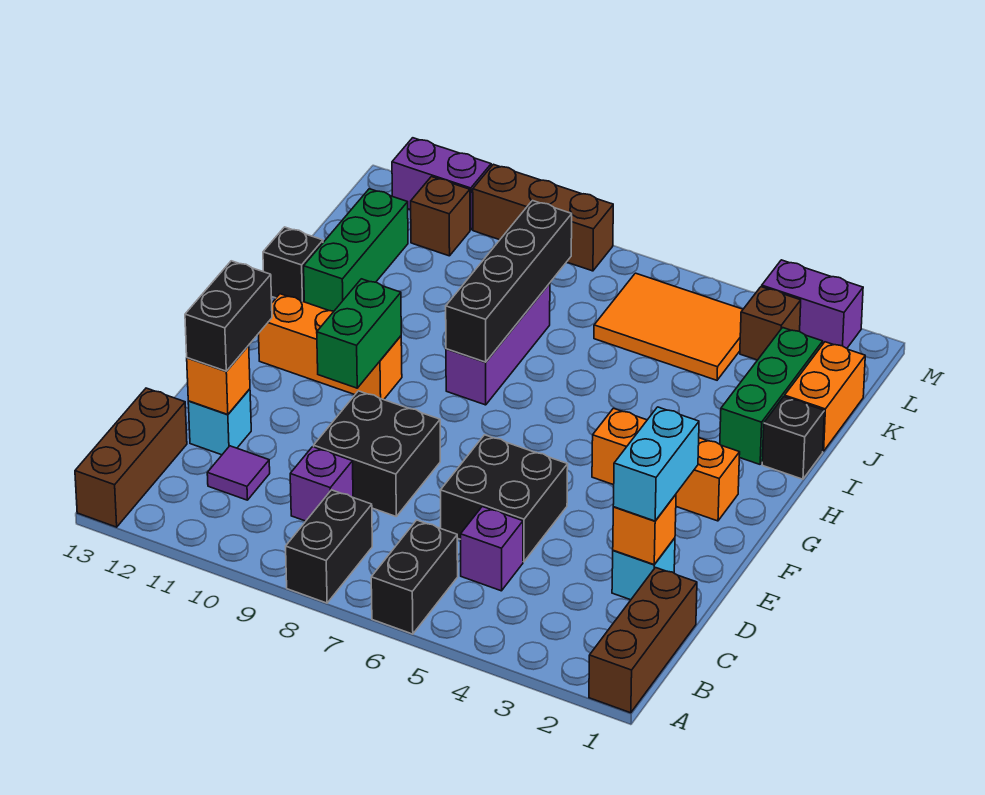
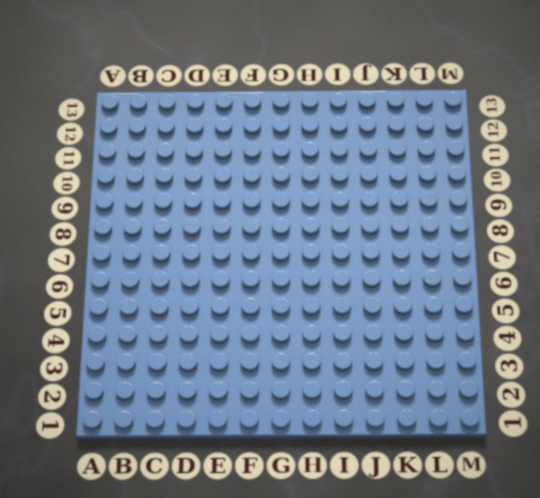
none -> brown 1x3 brick [589,568,697,713]
none -> black 1x2 brick [371,520,458,634]
none -> black 1x2 brick [286,490,372,603]
none -> brown 1x3 brick [75,388,187,527]

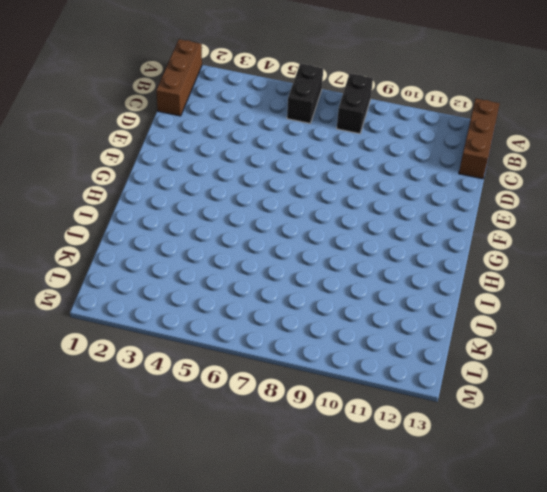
none -> purple 1x1 brick [461,506,523,591]
none -> purple 1x1 brick [290,447,353,521]
none -> purple 1x1 tile [207,446,270,500]
none -> cyan 1x1 brick [612,538,675,600]

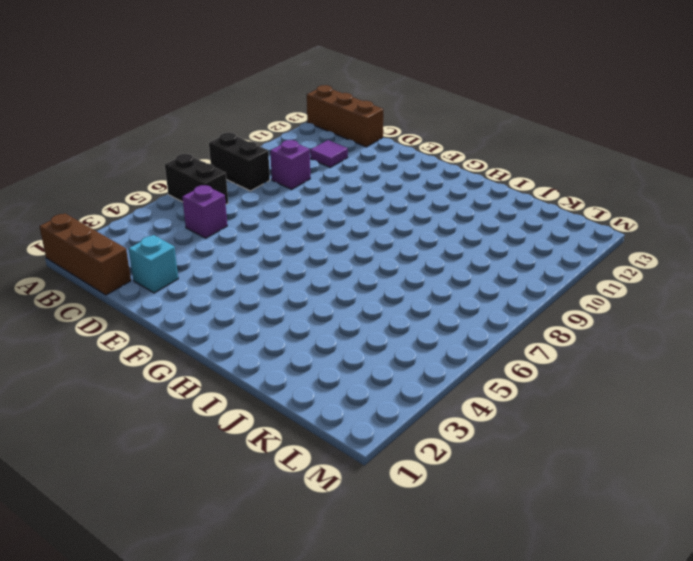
none -> black 2x2 brick [440,435,568,562]
none -> black 2x2 brick [314,391,440,516]
none -> cyan 1x1 brick [188,389,251,455]
none -> orange 1x3 brick [592,408,740,521]

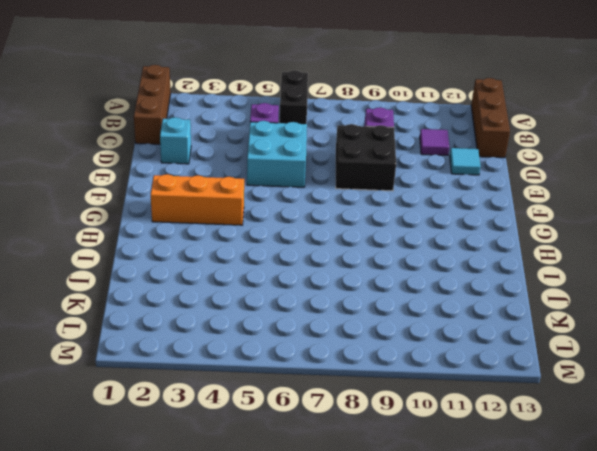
cyan 2x2 brick [247,121,307,187] -> black 2x2 brick [440,435,568,562]
cyan 1x1 tile [450,148,481,175] -> cyan 1x1 brick [188,389,251,455]
none -> black 1x2 brick [286,490,372,603]
none -> orange 1x3 brick [259,294,402,400]
none -> purple 1x3 brick [446,283,550,405]
none -> black 1x1 brick [762,397,824,479]

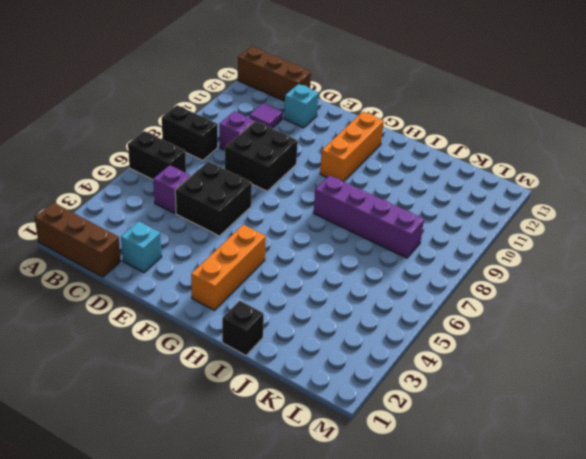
purple 1x4 brick [313,175,424,258] -> purple 1x3 brick [446,283,550,405]
none -> green 1x3 brick [720,328,823,464]
none -> green 1x3 brick [304,189,408,311]
none -> black 1x1 brick [263,227,323,302]
none -> orange 1x2 brick [785,342,865,451]

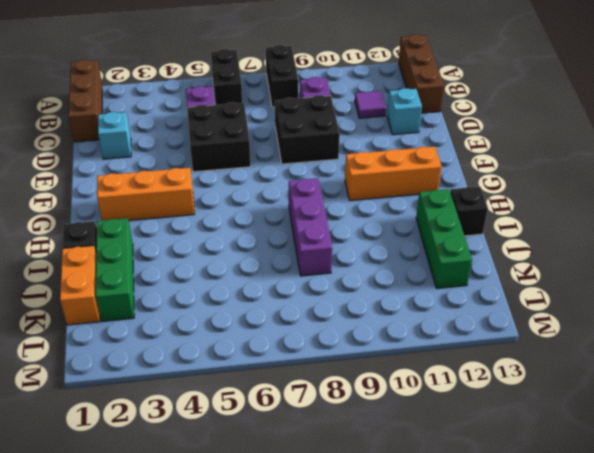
none -> orange 2x3 tile [594,273,743,380]
none -> brown 1x1 brick [740,287,801,360]
none -> brown 1x1 brick [411,177,470,256]
none -> purple 1x2 brick [762,260,863,348]

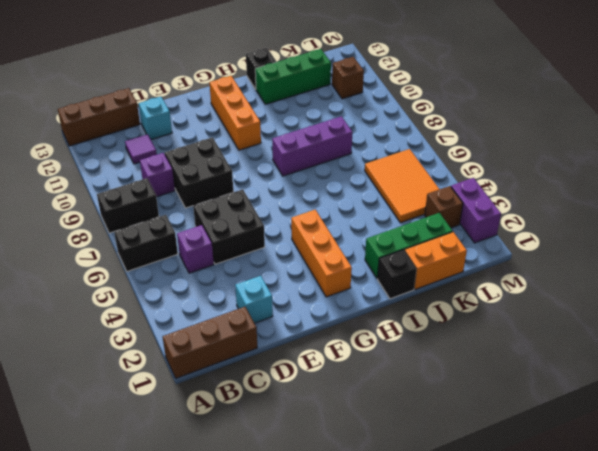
none -> brown 1x3 brick [473,164,613,271]
none -> purple 1x2 brick [392,138,491,230]
none -> orange 1x1 brick [613,495,676,564]
none -> orange 1x1 brick [187,346,250,415]

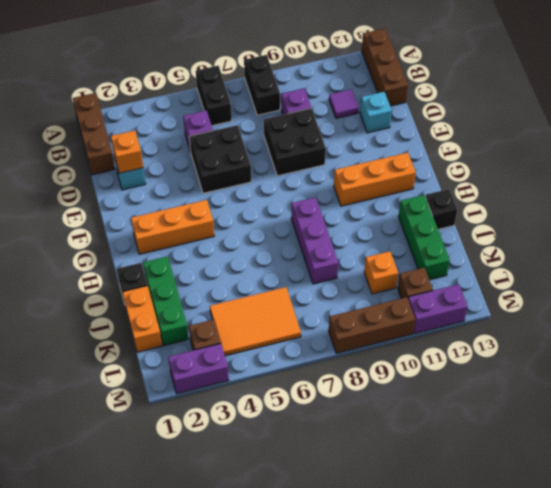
orange 1x1 brick [364,251,398,294] -> orange 1x1 brick moved to [187,346,250,415]
none -> green 1x2 brick [317,279,401,388]
none -> black 1x4 brick [446,201,572,362]
none -> cyan 1x2 brick [613,407,699,521]
none -> black 1x2 brick [185,261,272,371]

